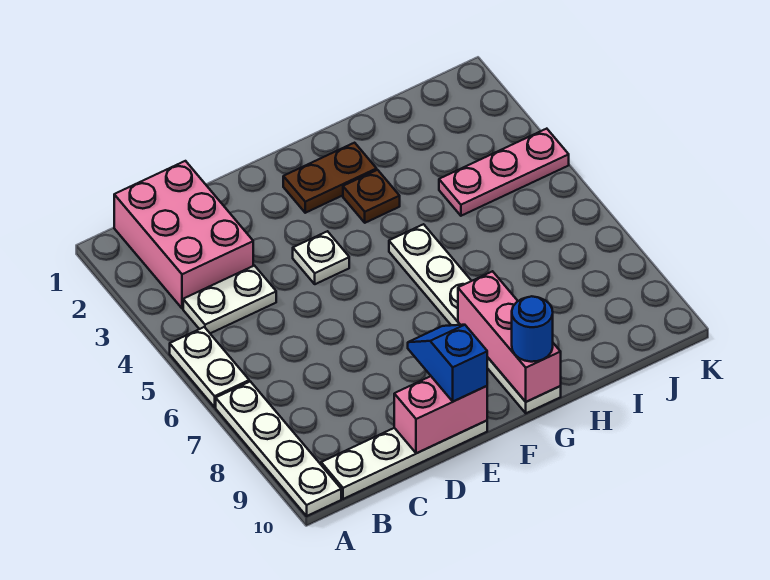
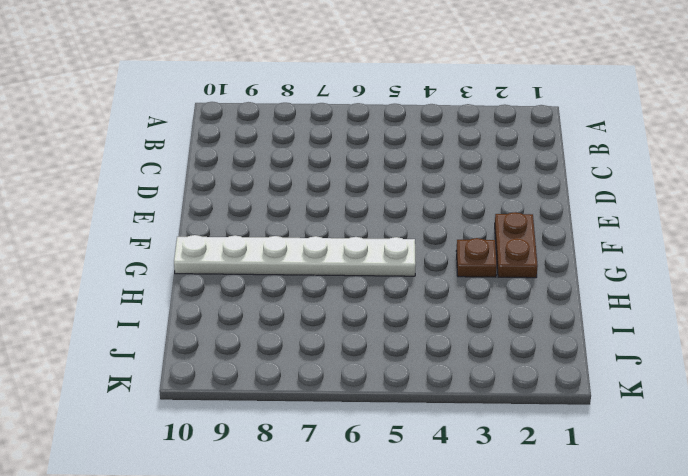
none -> white 1x2 plate [170,327,249,407]
none -> white 1x4 plate [216,381,341,516]
none -> pink 2x3 brick [114,161,253,309]

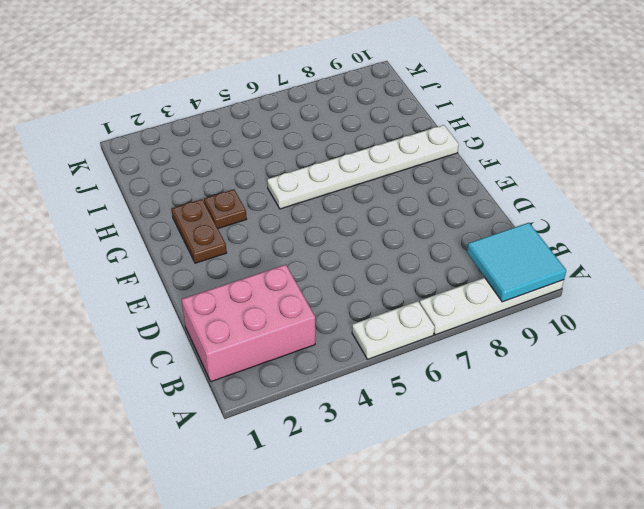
cyan 2x2 tile [467,223,566,302] -> none
none -> white 1x2 plate [183,266,276,333]
none -> white 1x4 plate [321,421,487,499]
none -> white 1x1 plate [293,231,349,284]

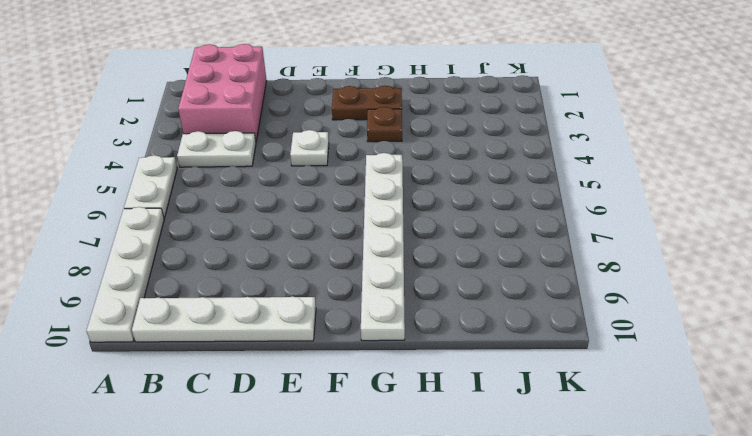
none -> pink 1x3 plate [439,129,569,216]
none -> pink 1x2 brick [394,376,487,453]
none -> pink 1x3 brick [458,271,561,402]

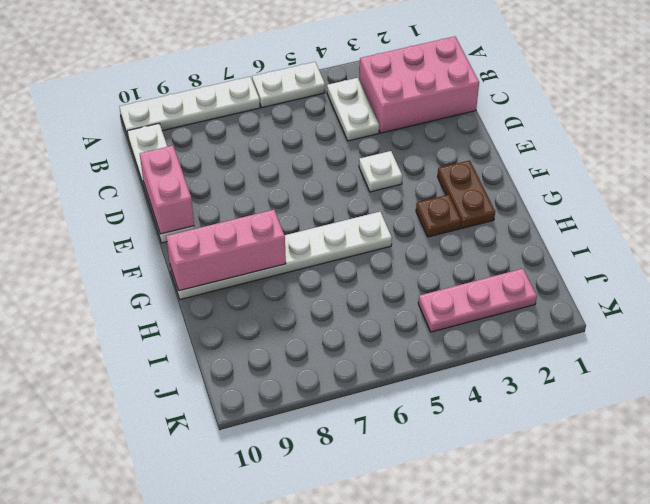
pink 1x3 plate [418,269,537,332] -> pink 1x3 plate turned to [439,129,569,216]
none -> blue 1x2 slope [408,325,487,402]
none -> blue 1x1 round brick [512,296,553,362]

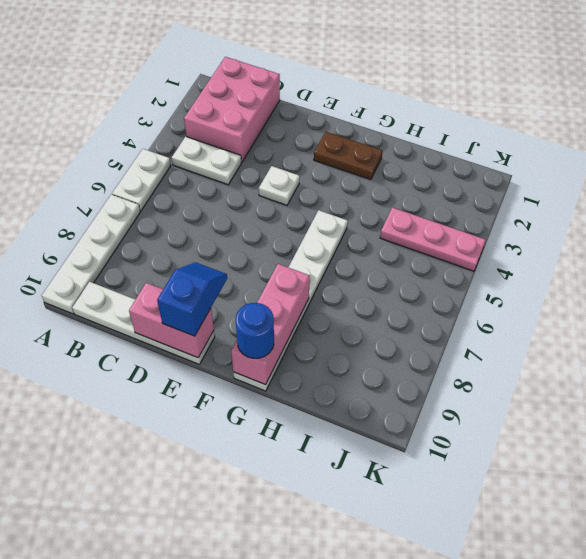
none -> brown 1x1 plate [343,170,400,223]

